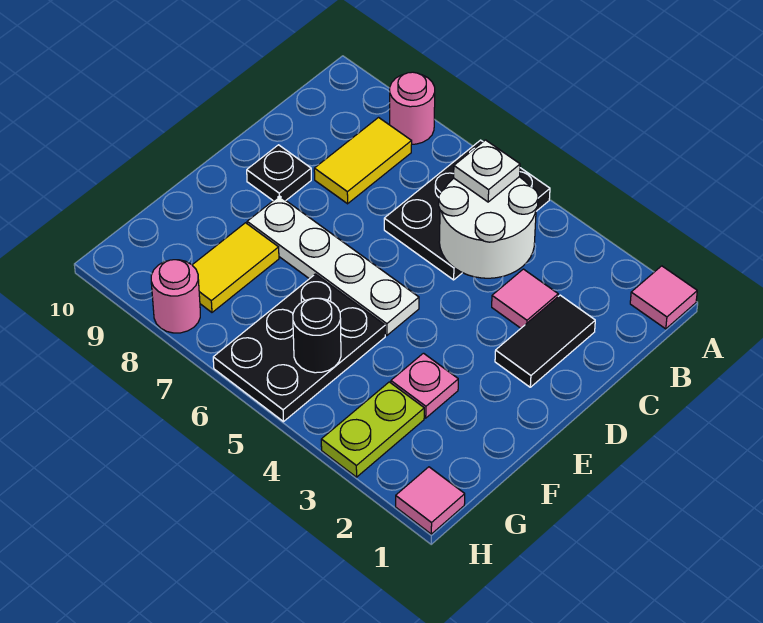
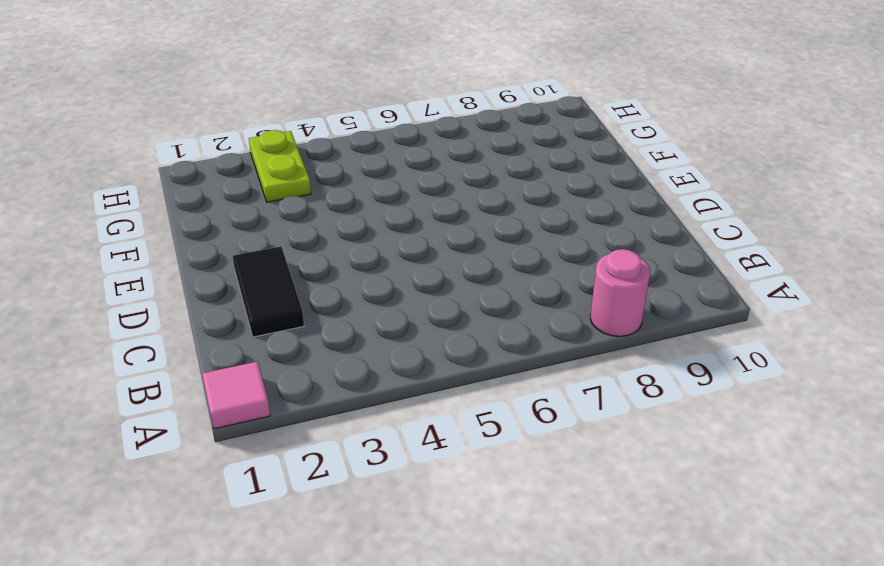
none -> black 2x3 plate [384,140,550,280]
none -> yellow 1x2 tile [314,118,412,204]
none -> pink 1x1 tile [492,269,558,328]

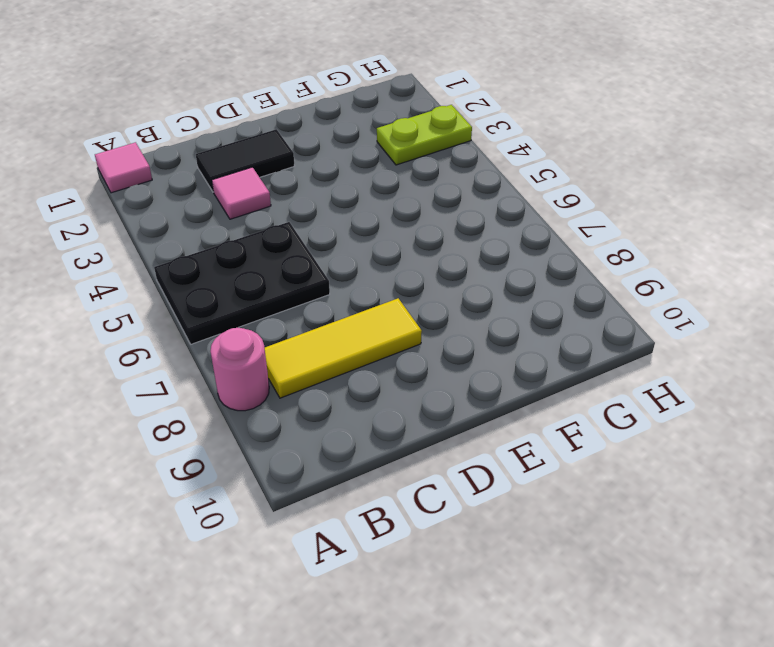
yellow 1x3 tile [265,298,422,398] -> yellow 1x2 tile [314,118,412,204]
none -> black 1x1 plate [247,145,311,200]
none -> white 1x4 plate [247,196,419,336]
none -> pink 1x1 plate [391,353,458,418]

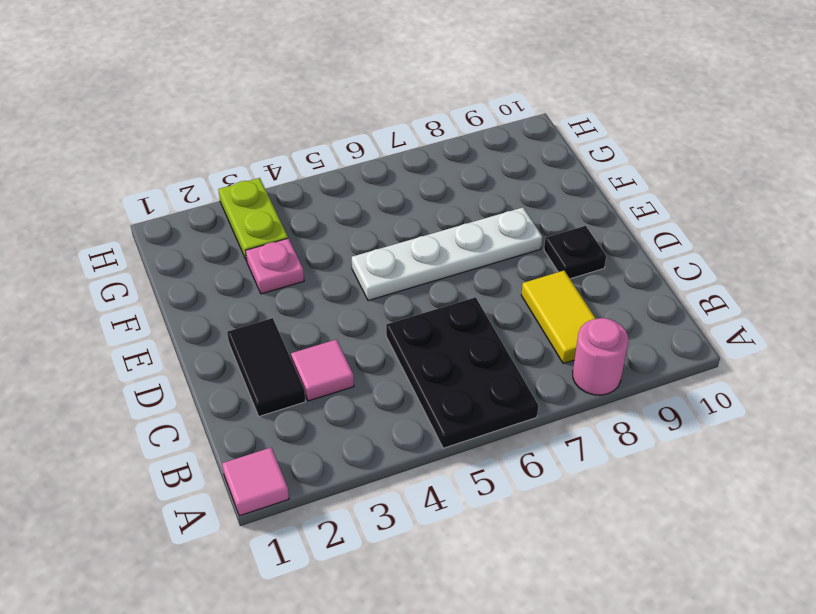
none -> black 2x3 plate [213,274,385,422]
none -> yellow 1x2 tile [193,223,279,312]
none -> pink 1x1 tile [396,467,465,534]

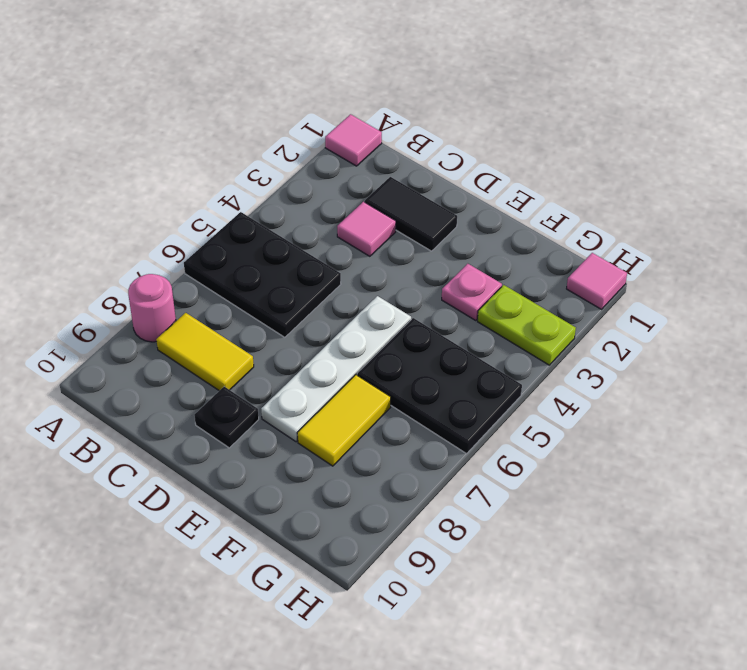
yellow 1x2 tile [297,375,391,466] -> yellow 1x2 tile turned to [193,223,279,312]
none -> pink 1x1 round brick [151,260,200,333]
none -> white 2x2 round brick [439,177,538,278]
none -> black 1x1 round brick [293,298,341,373]

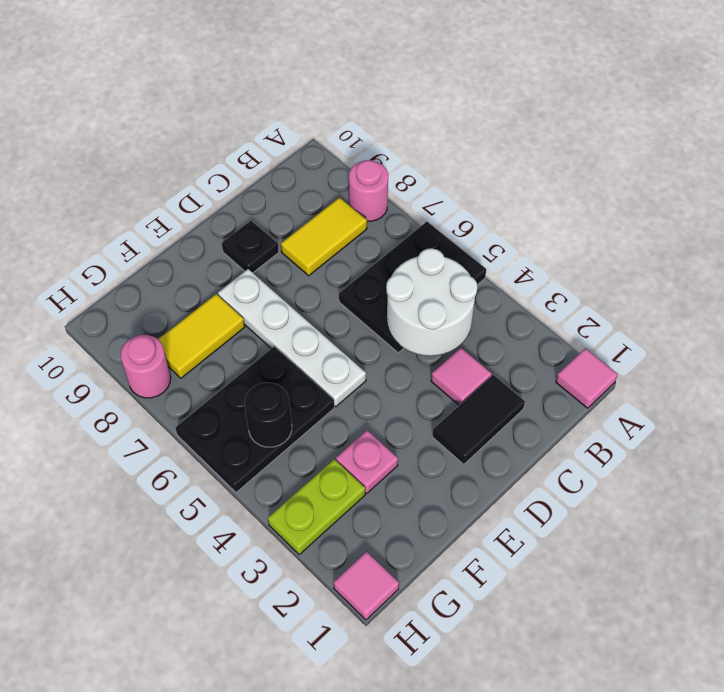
none -> white 1x1 plate [454,140,520,202]

